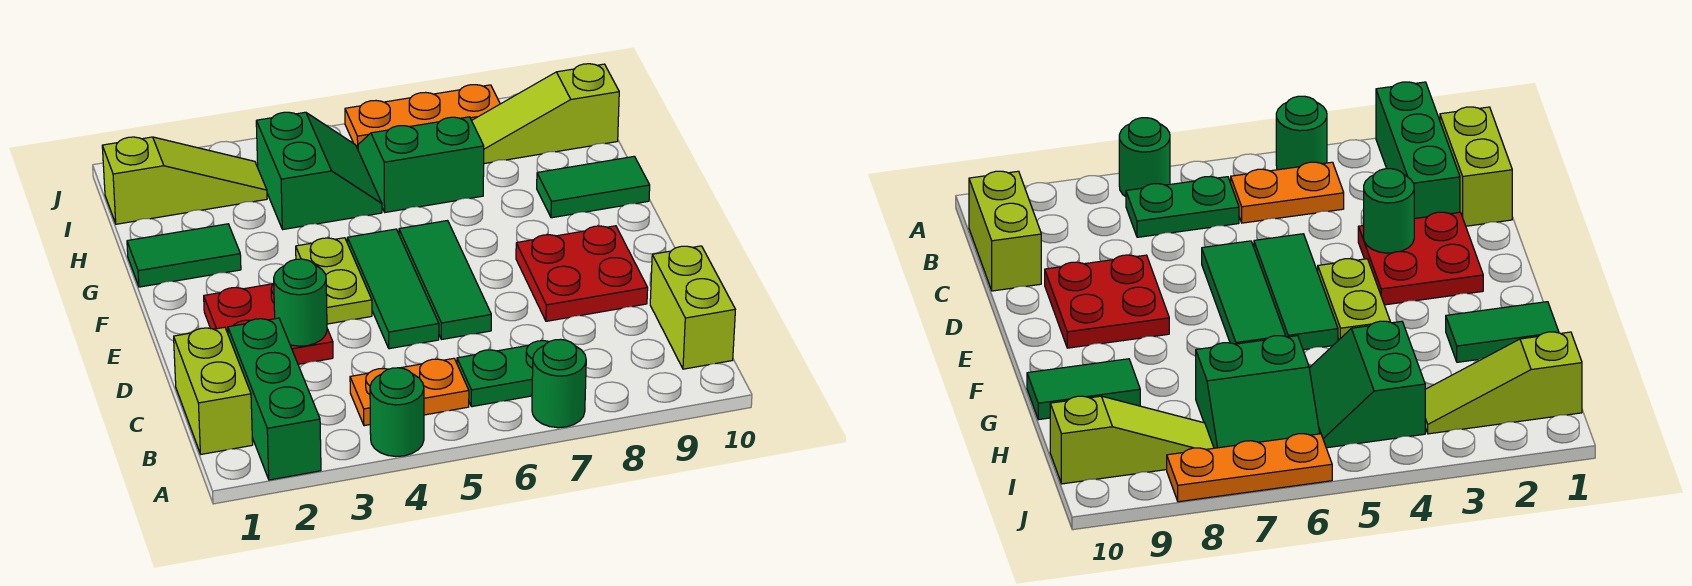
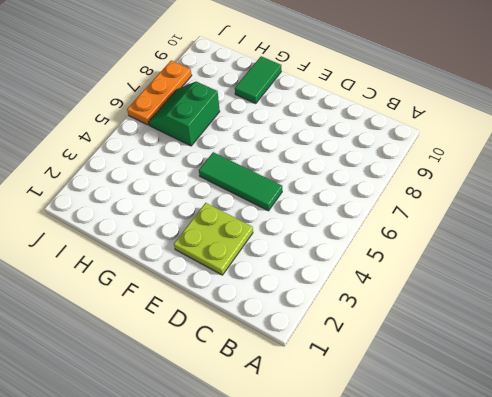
lime 2x2 plate [174,203,253,275] -> red 2x2 plate [204,284,333,364]
none -> green 1x3 brick [228,318,321,480]
none -> green 1x1 round brick [370,368,424,456]
none -> green 1x1 round brick [532,339,586,428]

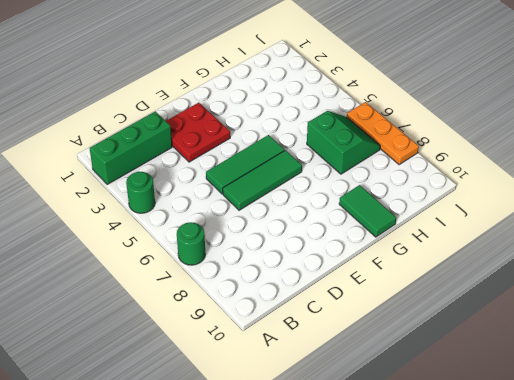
none -> lime 1x2 brick [174,327,253,454]
none -> orange 1x2 plate [350,358,469,426]
none -> green 1x2 plate [457,341,549,407]

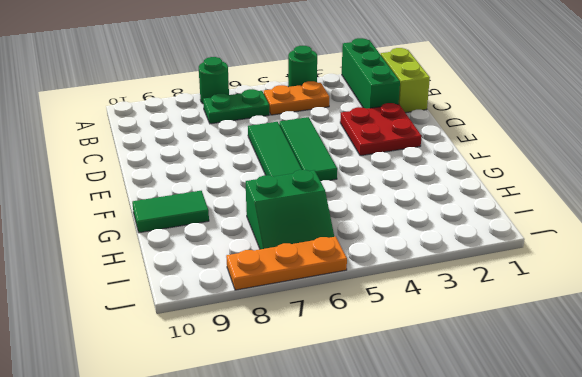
none -> lime 1x2 brick [650,246,735,369]
none -> red 2x2 plate [516,226,648,321]
none -> lime 1x2 plate [296,238,372,324]

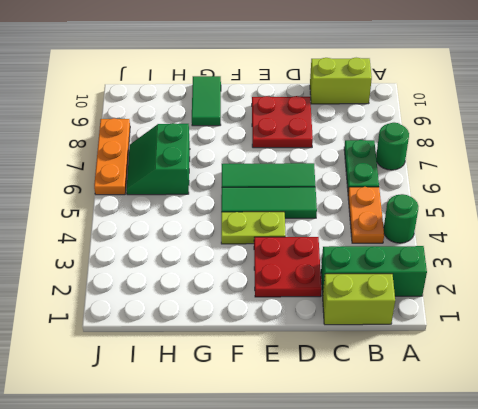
none -> green 1x2 tile [127,224,241,287]
none -> green 2x2 slope [256,112,382,229]
none -> lime 1x3 slope [102,137,267,224]

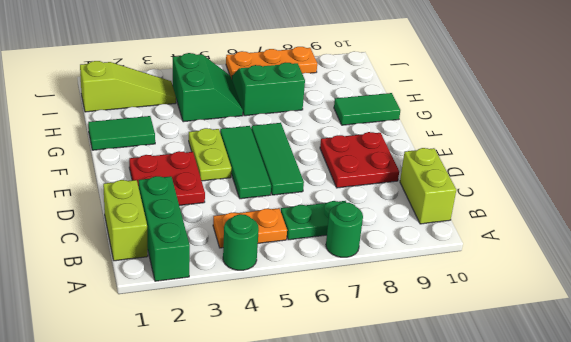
none -> lime 1x3 slope [472,64,619,164]
none -> green 1x1 round brick [273,259,327,346]

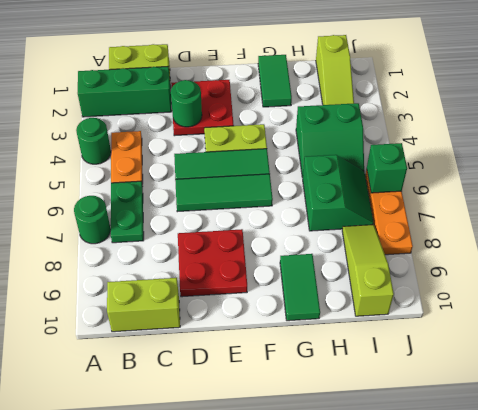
green 1x1 brick [367,143,407,193] -> none

